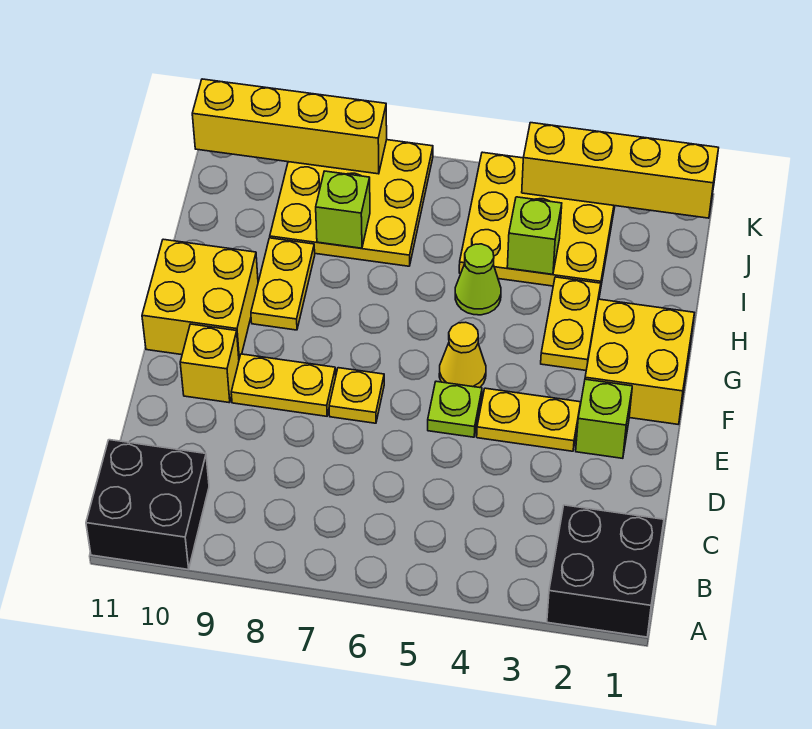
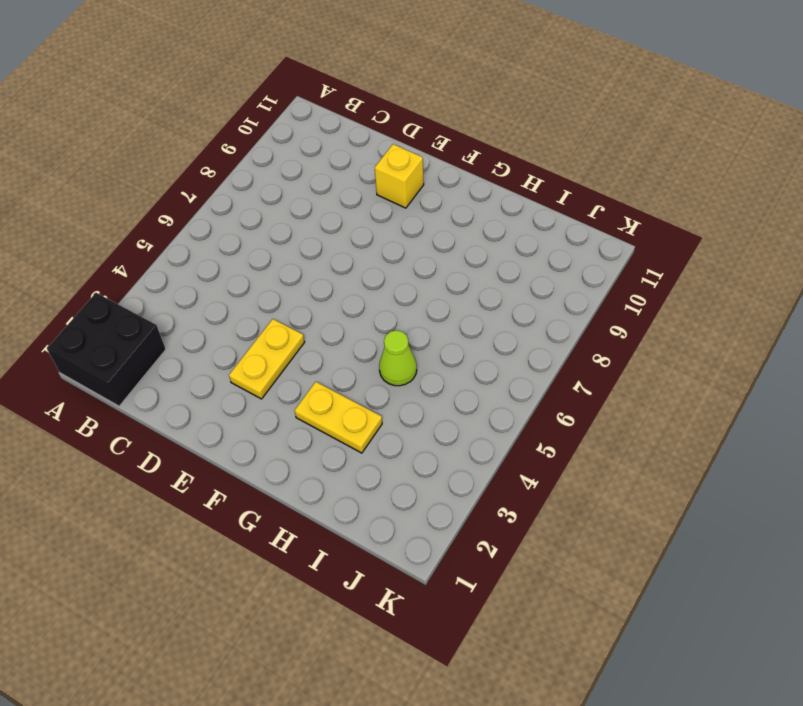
none -> black 2x2 brick [86,440,209,570]
none -> lime 1x1 brick [576,379,632,458]
none -> lime 1x1 plate [428,381,482,437]

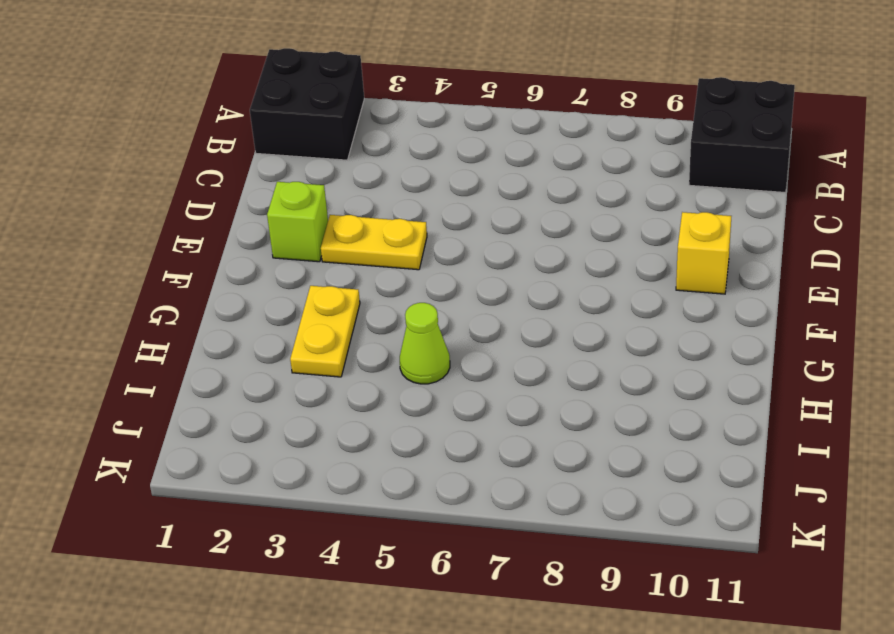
none -> lime 1x1 plate [428,381,482,437]
none -> yellow 1x1 plate [329,368,384,423]
none -> yellow 1x2 plate [231,354,336,416]

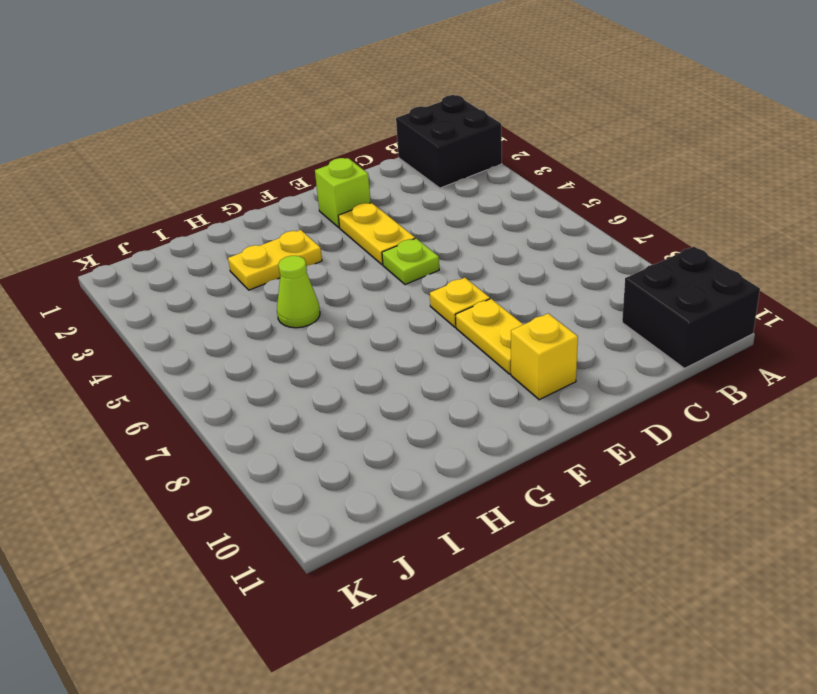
none -> yellow 2x2 brick [585,299,694,424]
none -> yellow 1x1 cone [439,322,486,388]
none -> yellow 2x2 brick [142,239,258,358]

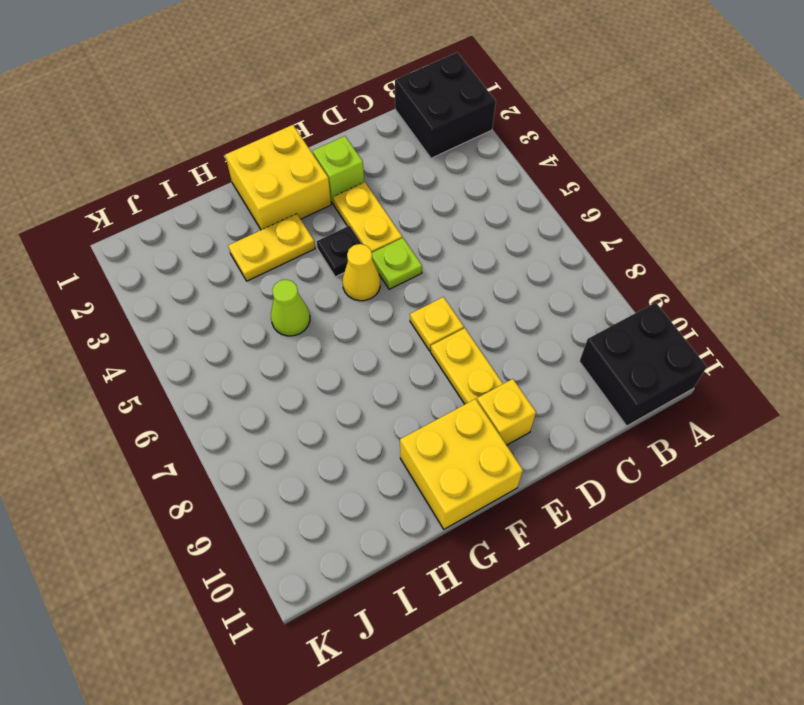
black 1x1 plate [317,226,362,277] -> none
none -> yellow 1x2 plate [251,238,315,330]
none -> yellow 3x3 plate [459,152,615,290]
none -> yellow 3x3 plate [270,140,433,266]

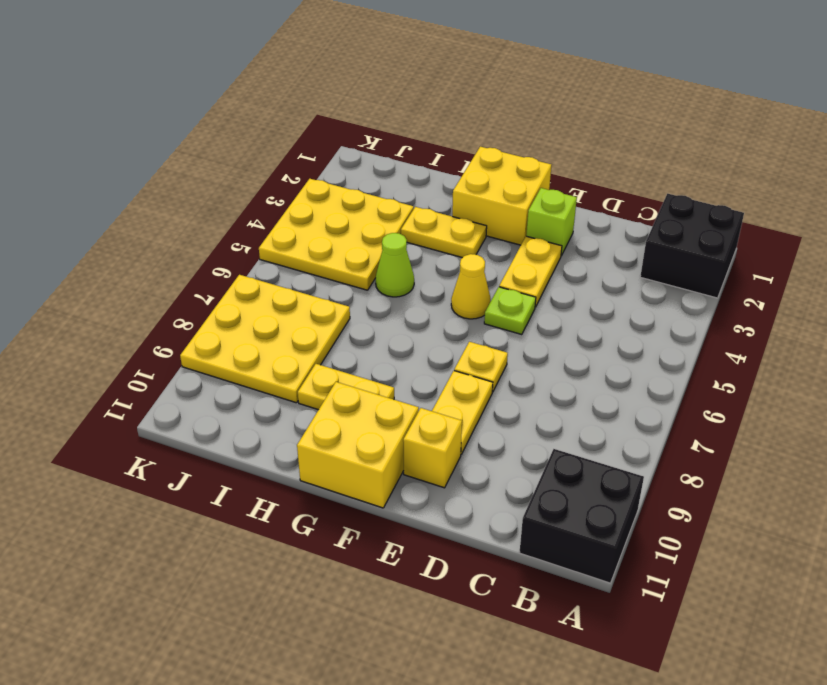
none -> lime 1x1 brick [507,197,562,274]
none -> lime 1x1 brick [316,171,370,248]
none -> yellow 1x4 brick [522,123,719,218]

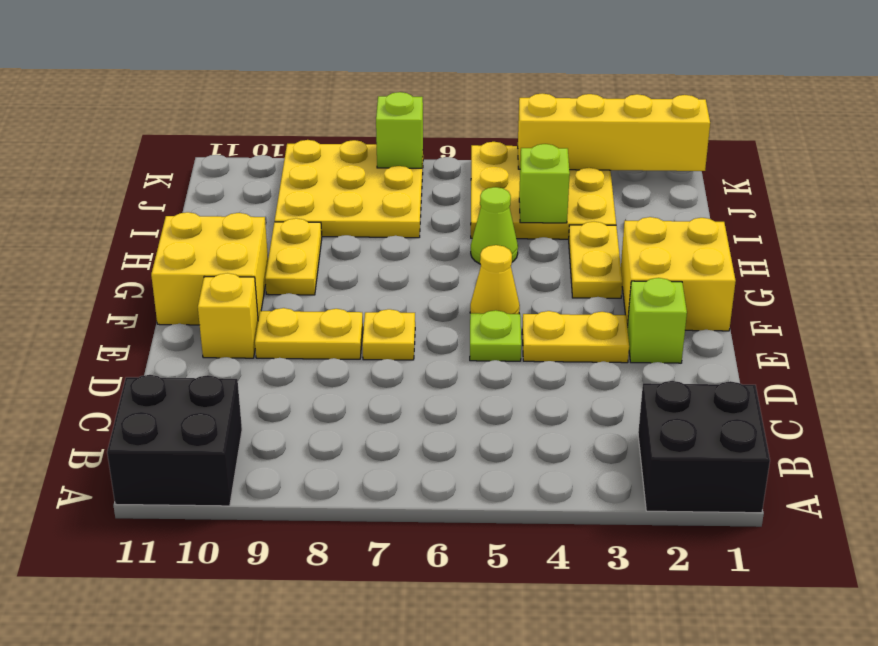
lime 1x1 brick [376,92,423,168] -> lime 1x1 brick moved to [316,171,370,248]
none -> yellow 1x4 brick [192,79,387,174]

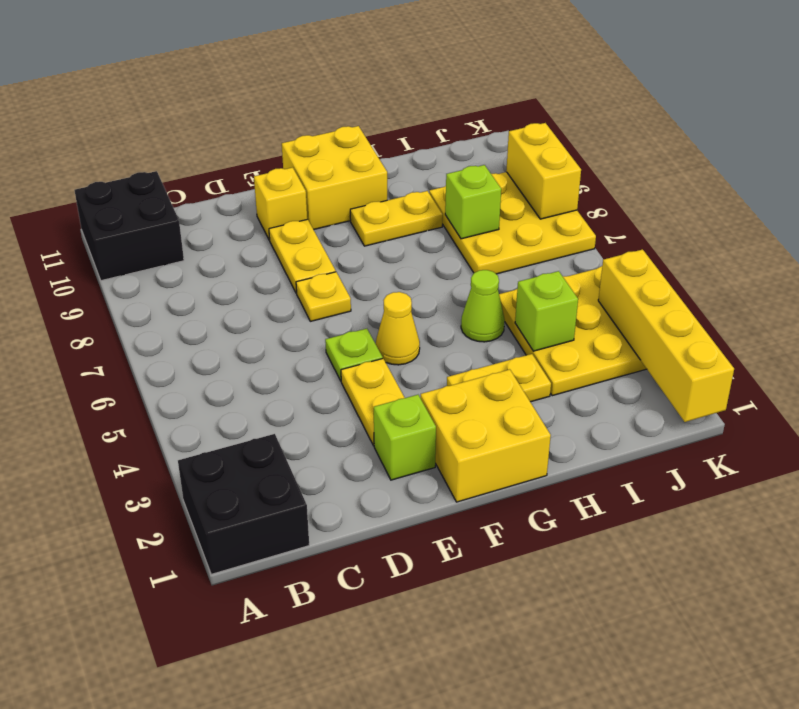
yellow 1x2 brick [506,123,581,219] -> yellow 1x4 brick [192,79,387,174]

